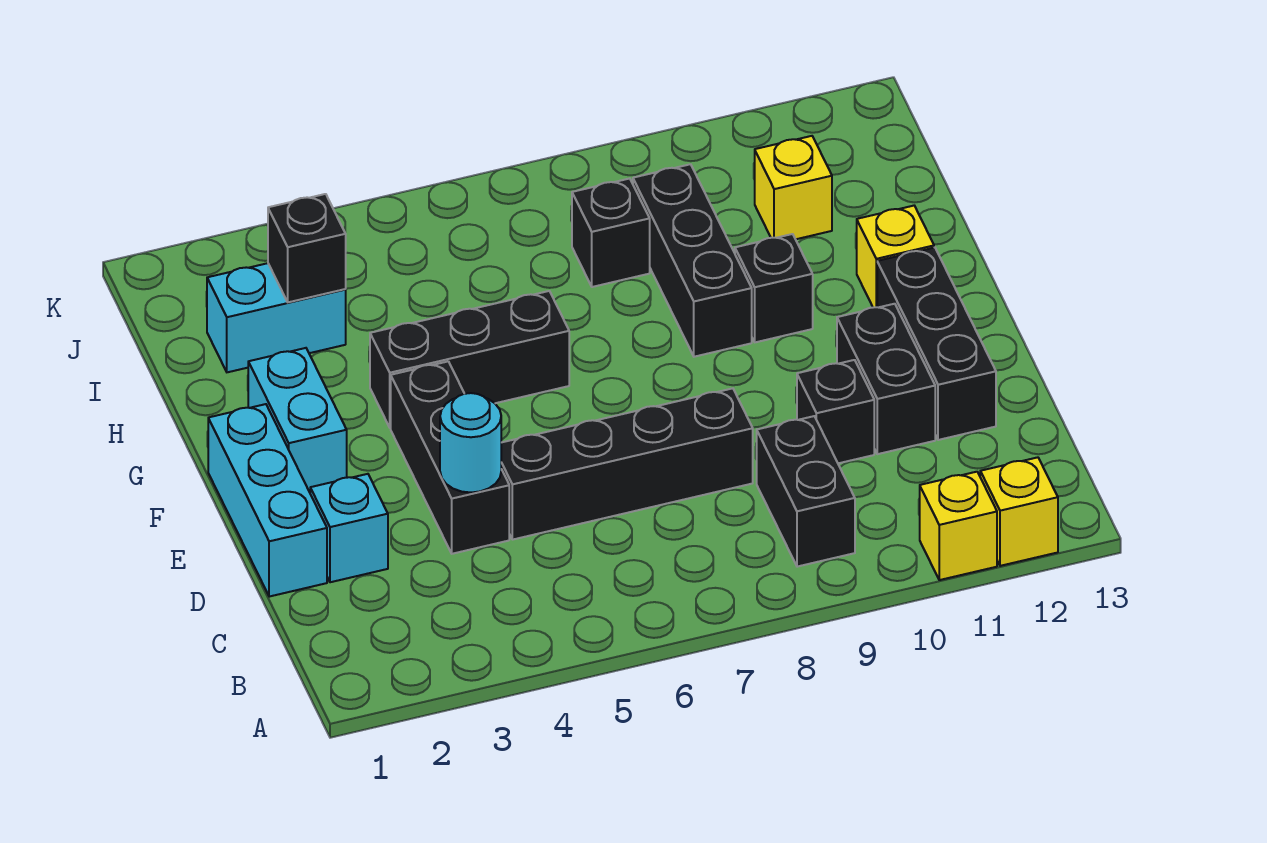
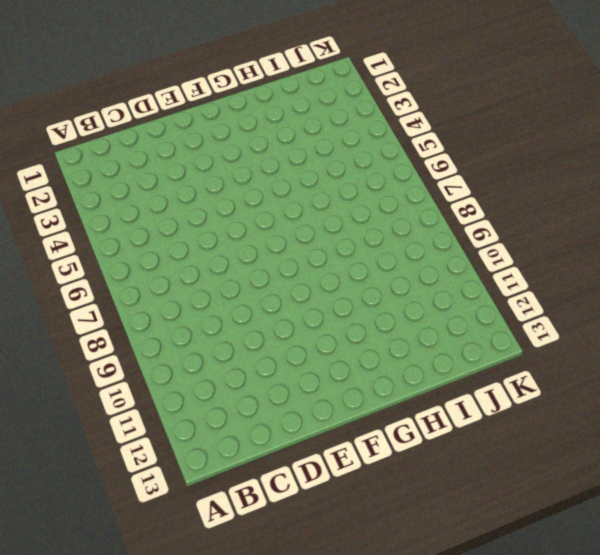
none -> yellow 1x1 brick [920,472,997,580]
none -> yellow 1x1 brick [980,457,1058,566]
none -> black 1x2 brick [757,416,855,567]

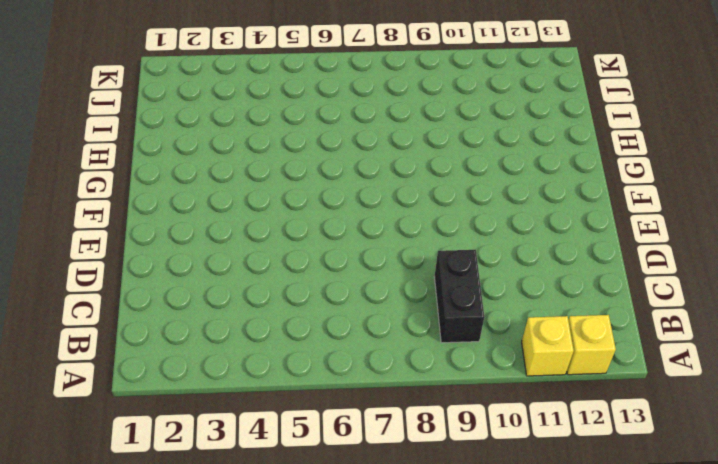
none -> cyan 1x3 brick [208,404,327,597]
none -> cyan 1x1 brick [310,474,388,582]
none -> black 1x3 brick [391,361,509,554]

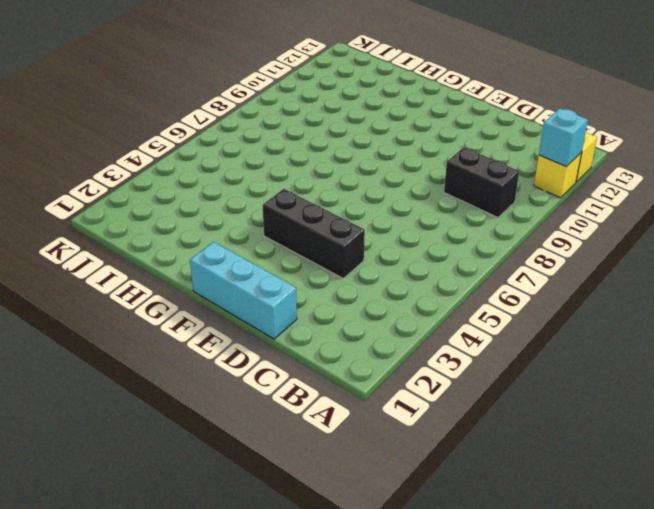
cyan 1x1 brick [539,108,588,166] -> cyan 1x1 brick moved to [310,474,388,582]
none -> black 1x4 brick [501,388,753,540]
none -> black 1x1 brick [797,360,874,463]
none -> black 1x2 brick [837,304,935,454]

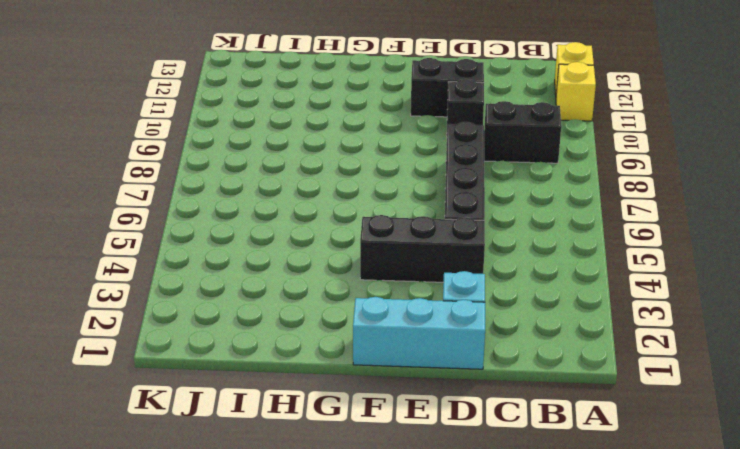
none -> black 1x3 brick [877,248,996,440]
none -> cyan 1x2 brick [248,348,347,492]
none -> black 1x3 brick [370,291,569,428]

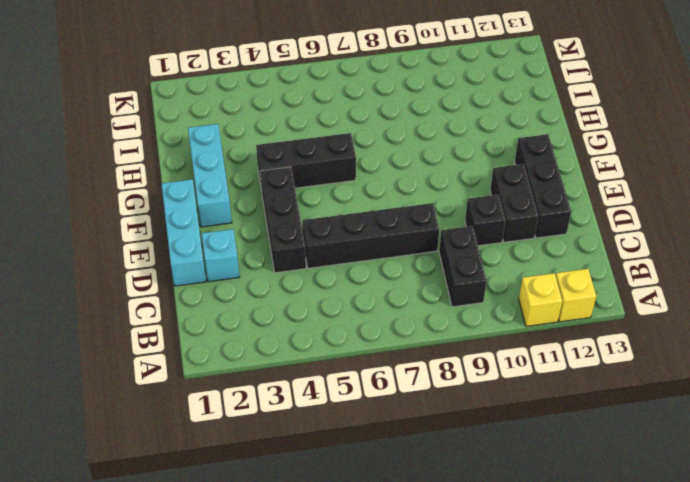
cyan 1x3 brick [188,124,232,227] -> cyan 1x2 brick [248,348,347,492]
none -> black 1x3 brick [633,164,752,357]
none -> black 1x1 brick [735,234,813,342]
none -> yellow 1x1 brick [857,206,934,308]

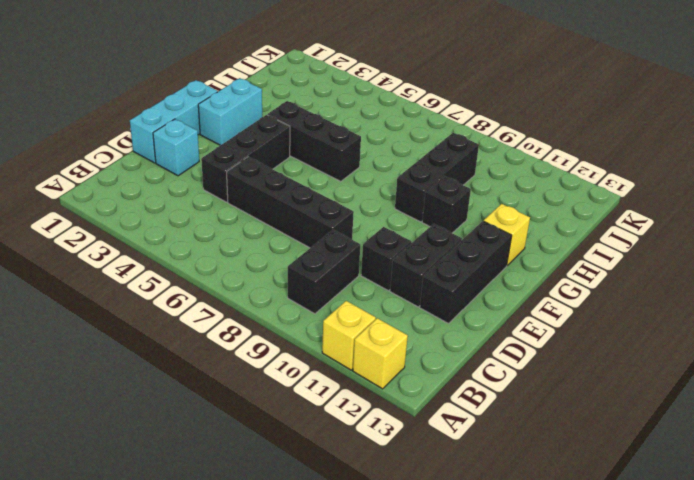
none -> cyan 1x2 brick [207,263,346,372]
none -> black 1x1 brick [572,179,650,287]
none -> yellow 1x1 brick [755,136,832,239]

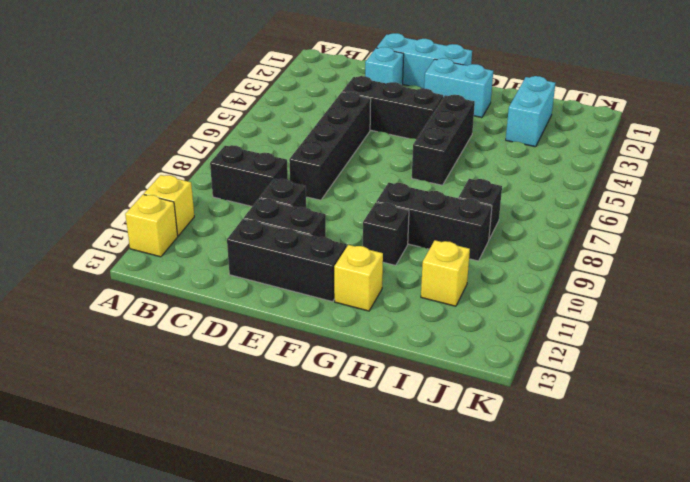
none -> cyan 1x1 round brick [440,393,501,492]
none -> black 1x1 brick [268,194,346,302]

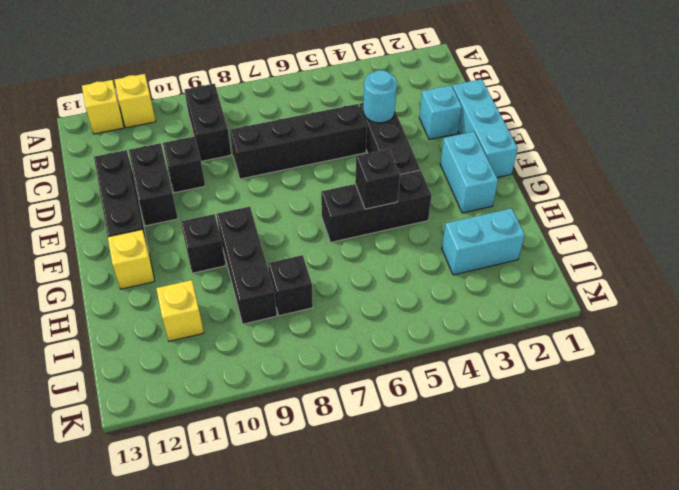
black 1x1 brick [355,149,400,209] -> black 1x1 brick moved to [268,194,346,302]

